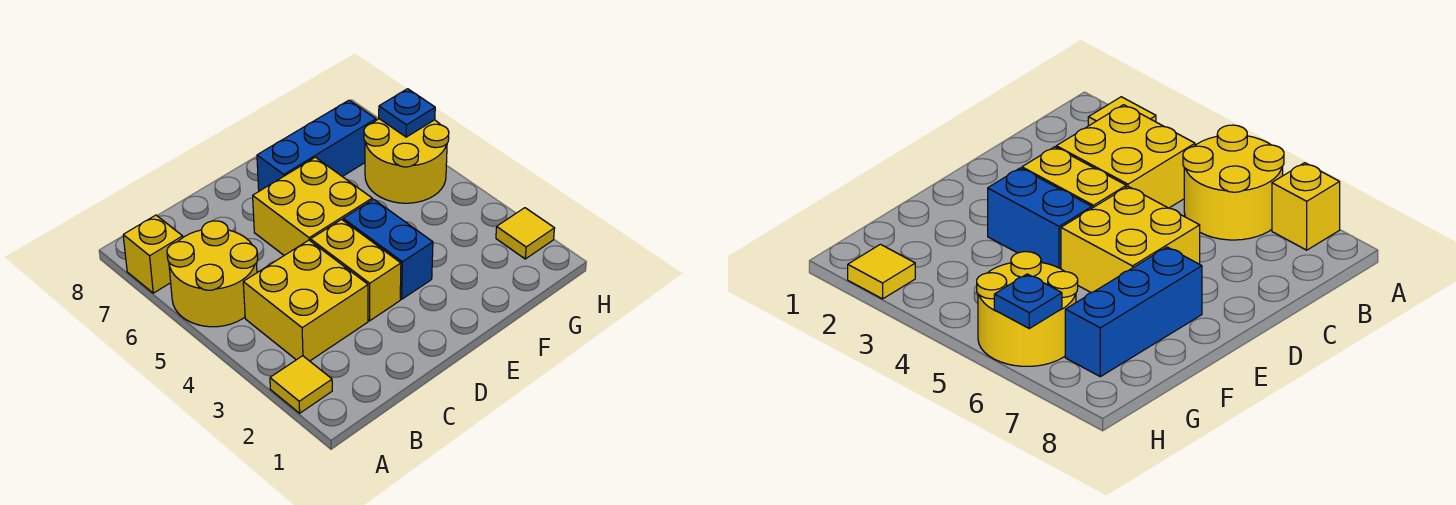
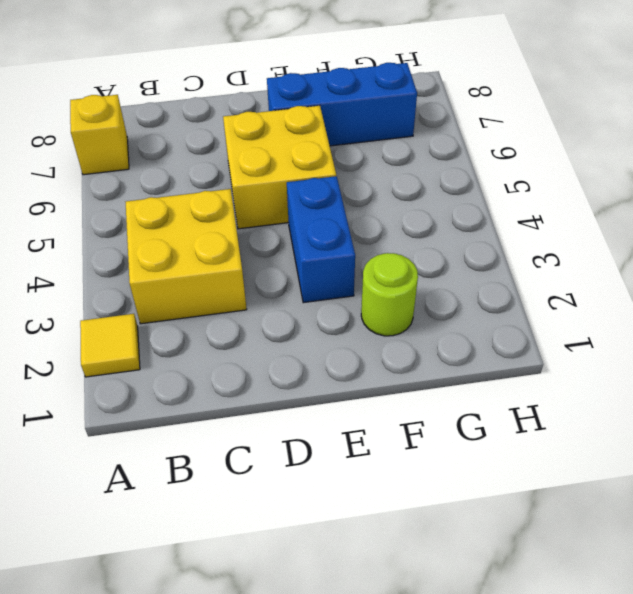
lime 1x1 round brick [361,253,418,336] -> none
none -> yellow 2x2 round brick [167,221,258,327]
none -> yellow 1x2 brick [311,219,401,321]

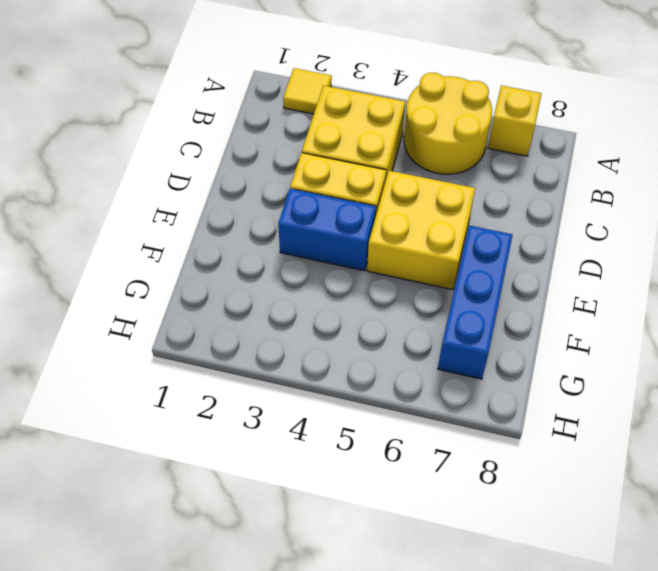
none -> yellow 2x2 round brick [364,119,449,203]
none -> yellow 1x1 tile [496,208,555,259]

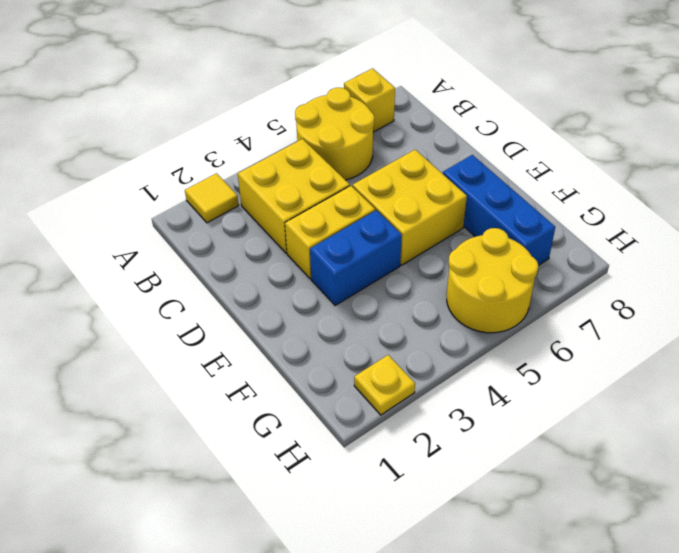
yellow 1x1 plate [354,355,415,415] -> yellow 1x1 tile [496,208,555,259]
none -> blue 1x1 plate [379,89,435,137]

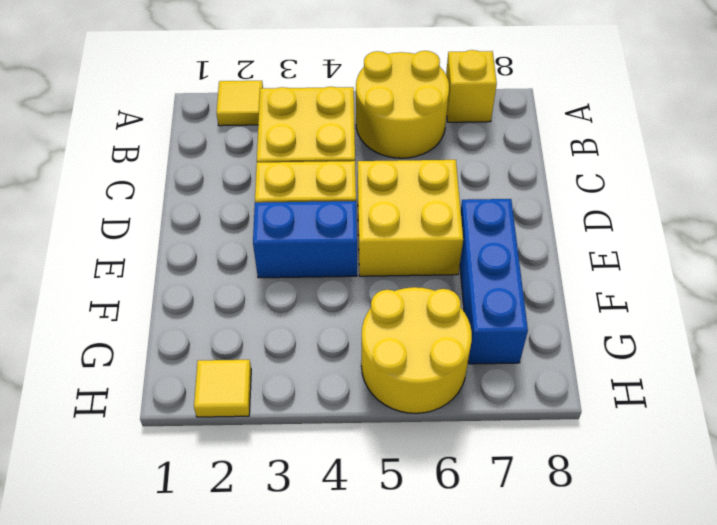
none -> blue 1x1 plate [379,89,435,137]

